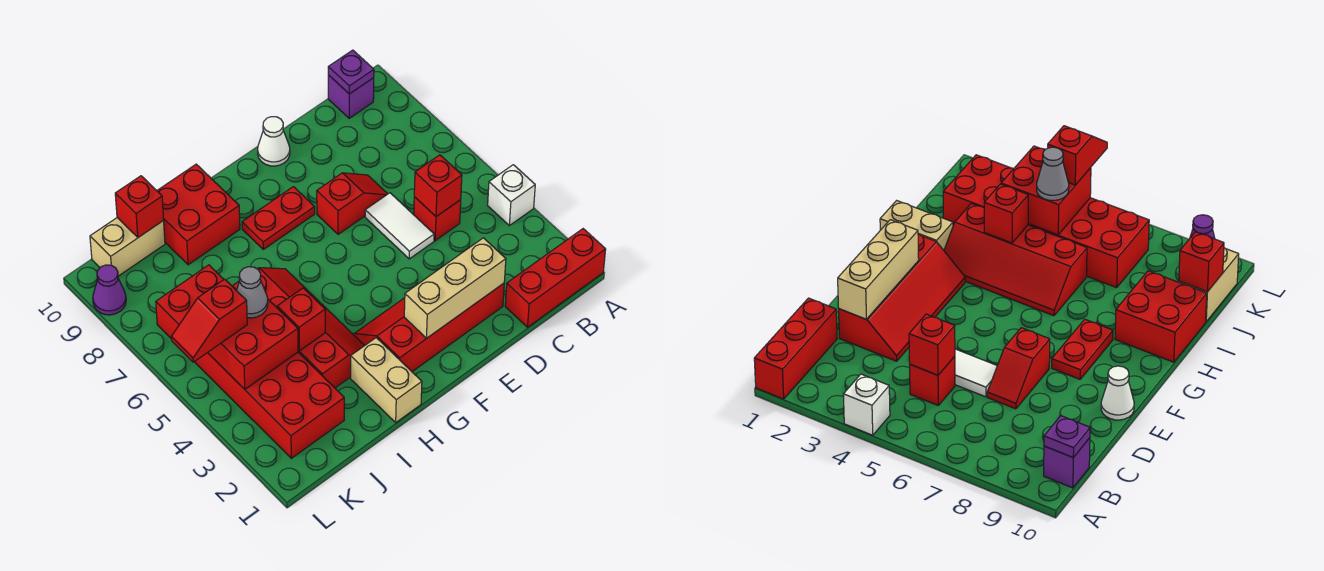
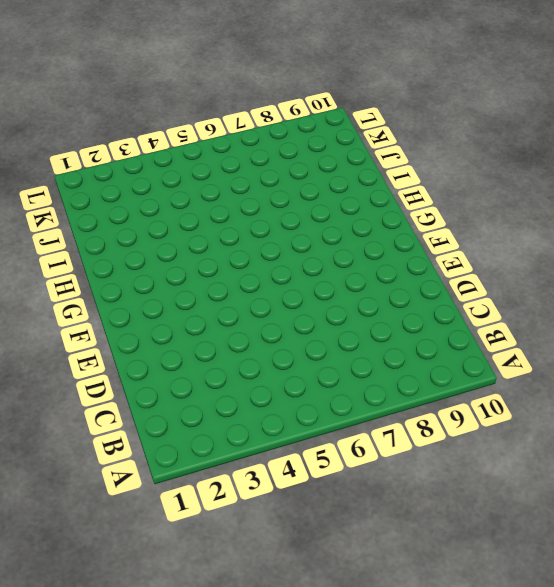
none -> red 1x3 brick [505,229,606,327]
none -> white 1x1 brick [488,165,535,226]
none -> purple 1x1 brick [328,75,374,118]

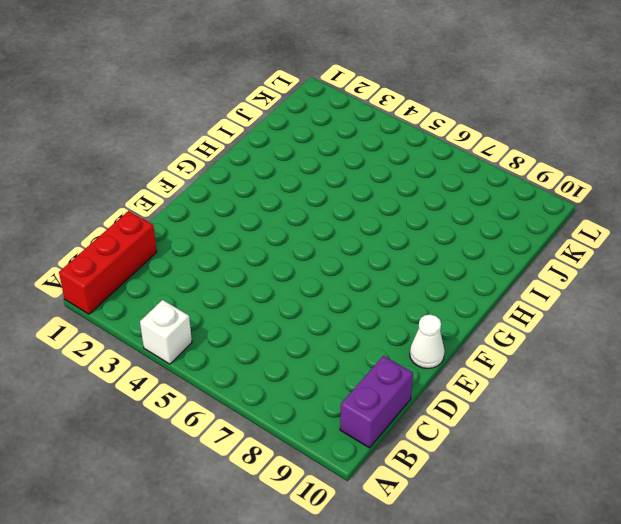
purple 1x2 brick [340,356,413,448] -> purple 1x1 brick [328,75,374,118]
none -> red 1x1 brick [414,197,461,241]
none -> red 2x4 slope [354,283,504,372]
none -> white 1x2 tile [365,193,434,259]

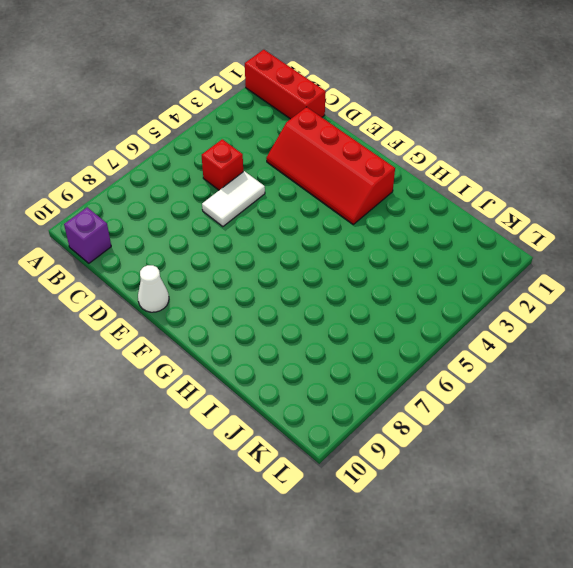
none -> white 1x1 brick [488,165,535,226]
none -> red 1x2 slope [317,173,387,234]
none -> red 1x2 plate [242,187,315,249]

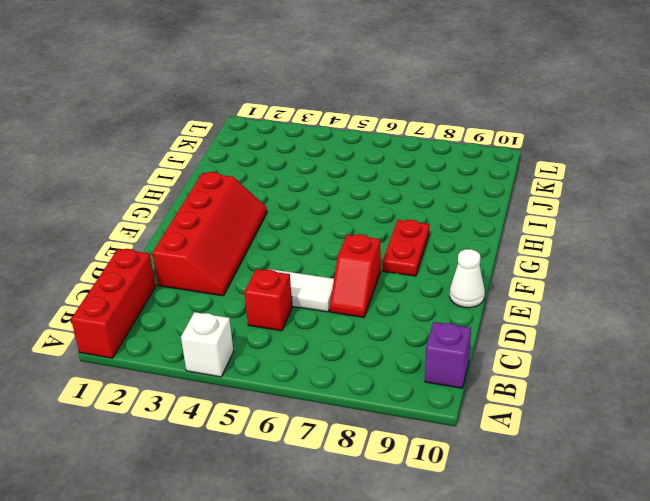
none -> tan 1x2 brick [351,338,422,422]
none -> red 2x4 slope [233,268,365,388]
none -> red 2x2 brick [157,164,240,265]

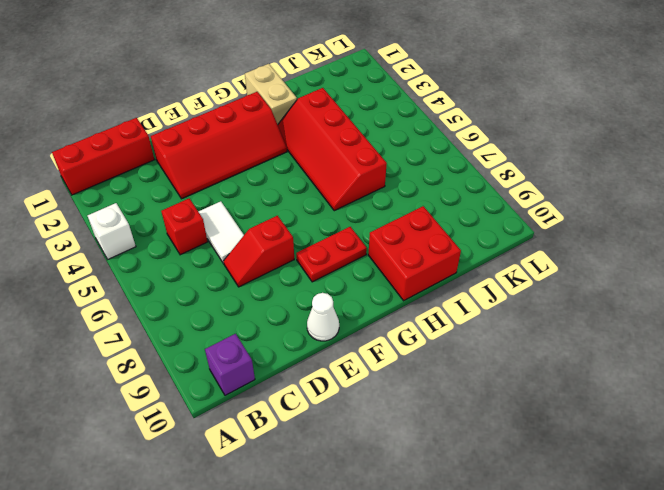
none -> red 2x6 brick [156,265,344,458]
none -> tan 1x2 brick [90,218,165,276]
none -> purple 1x1 cone [93,265,126,315]

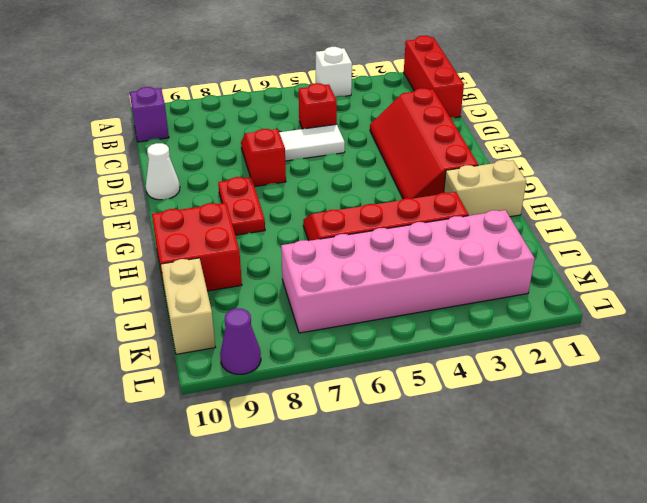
pink 2x6 brick [281,210,535,333] -> red 2x6 brick [156,265,344,458]
none -> purple 1x1 plate [328,50,374,94]
none -> red 1x1 brick [414,155,462,217]
none -> tan 1x3 brick [404,238,506,338]

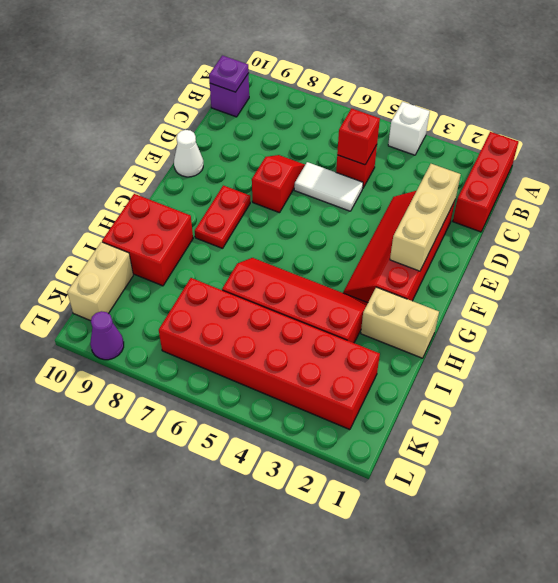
none -> red 1x1 brick [277,288,325,351]
none -> red 2x2 brick [208,300,298,389]
none -> red 1x1 brick [115,176,164,237]

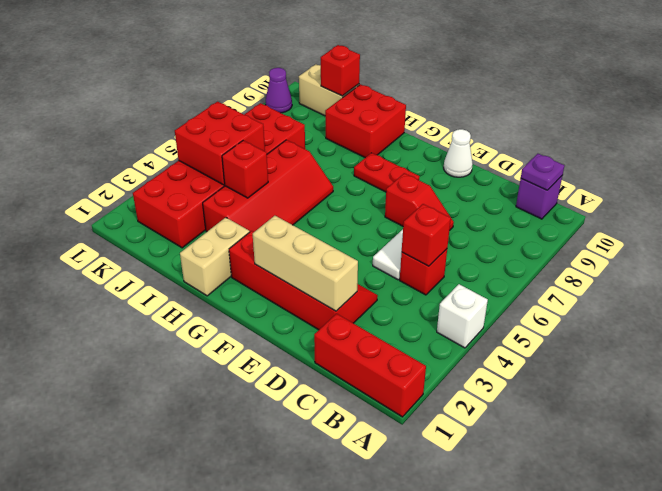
none -> grey 1x1 cone [236,267,268,318]
none -> red 1x2 slope [171,279,247,362]

